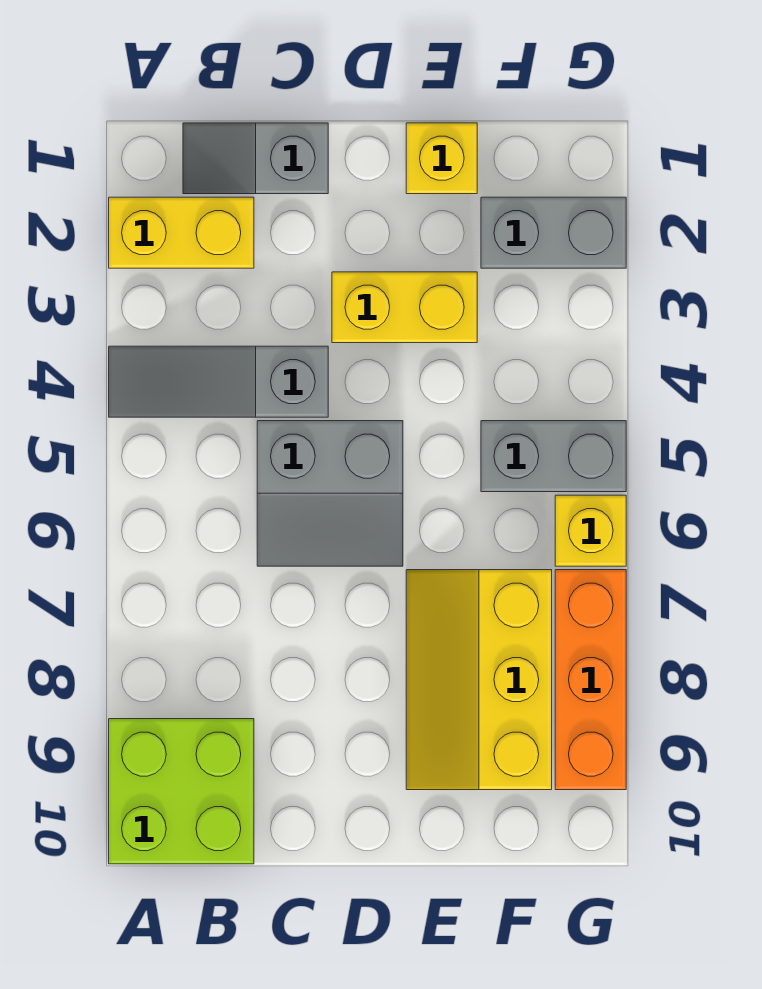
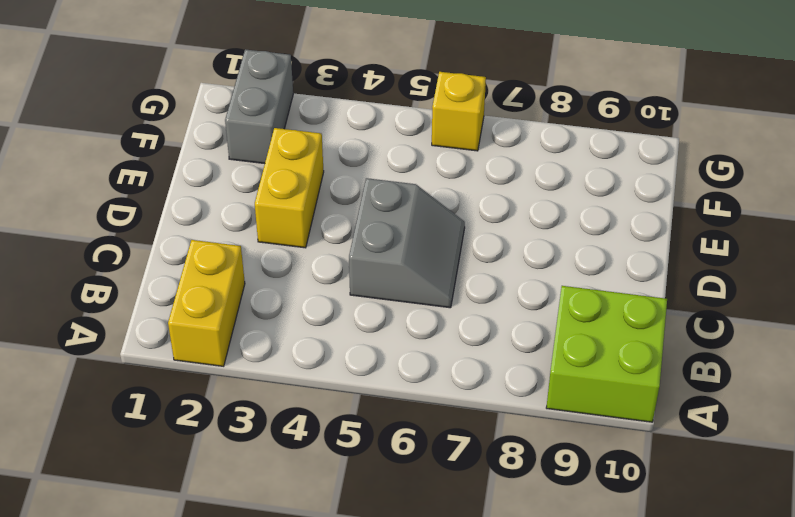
none -> grey 1x3 slope [109,346,328,417]
none -> grey 1x2 slope [183,123,328,194]
none -> yellow 1x1 brick [406,123,477,194]

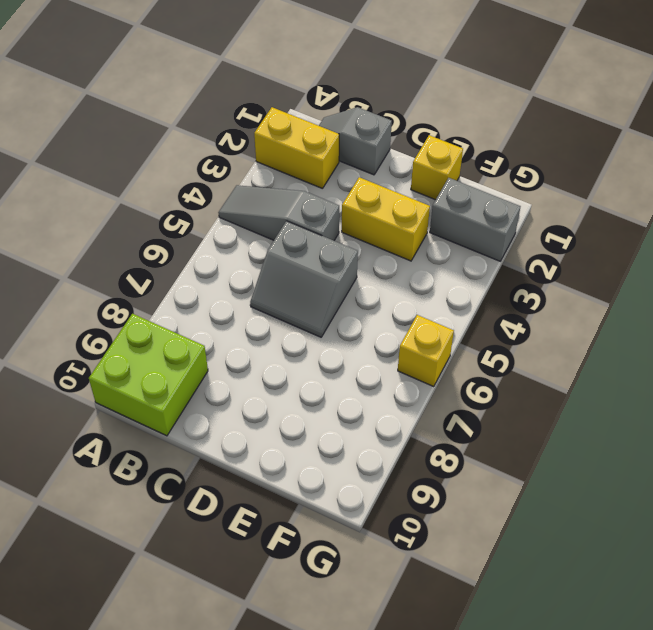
none -> yellow 2x3 slope [406,570,552,790]
none -> grey 1x2 brick [481,421,626,492]
none -> orange 1x3 brick [555,570,626,790]

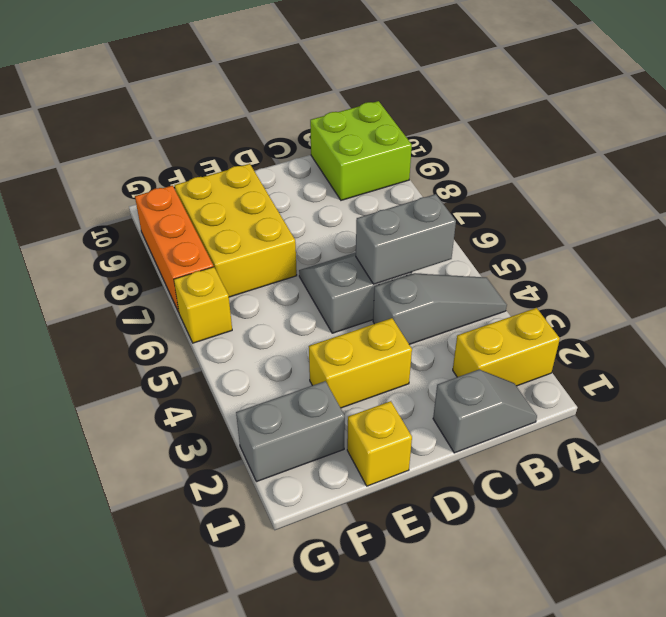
grey 1x2 brick [356,194,456,284] -> grey 1x2 brick moved to [481,421,626,492]
yellow 2x3 brick [175,164,297,297] -> yellow 2x3 slope [406,570,552,790]

